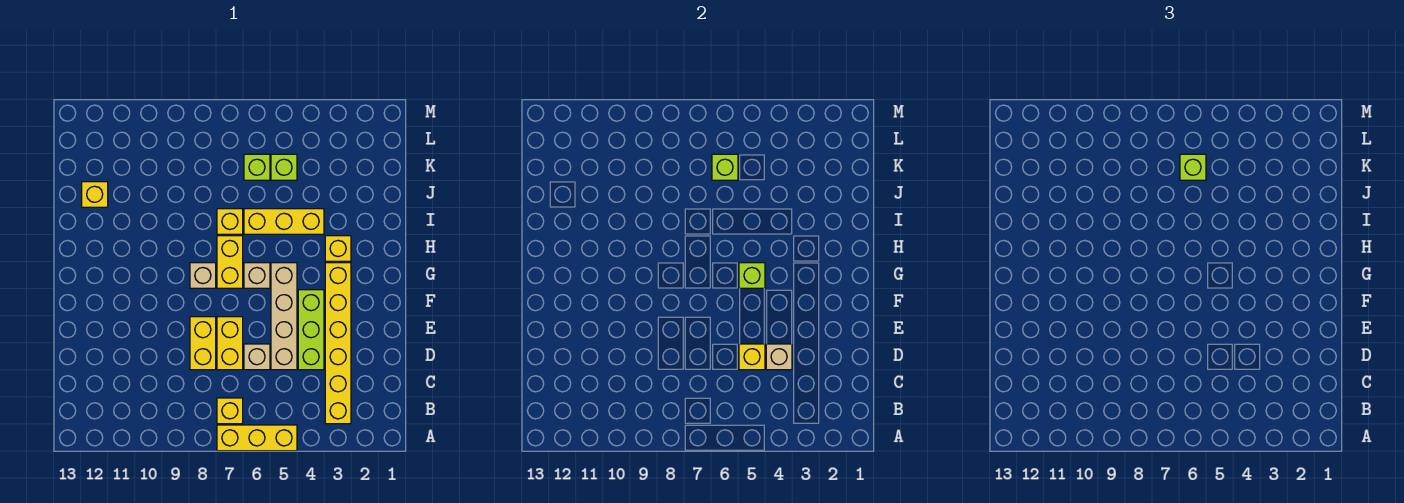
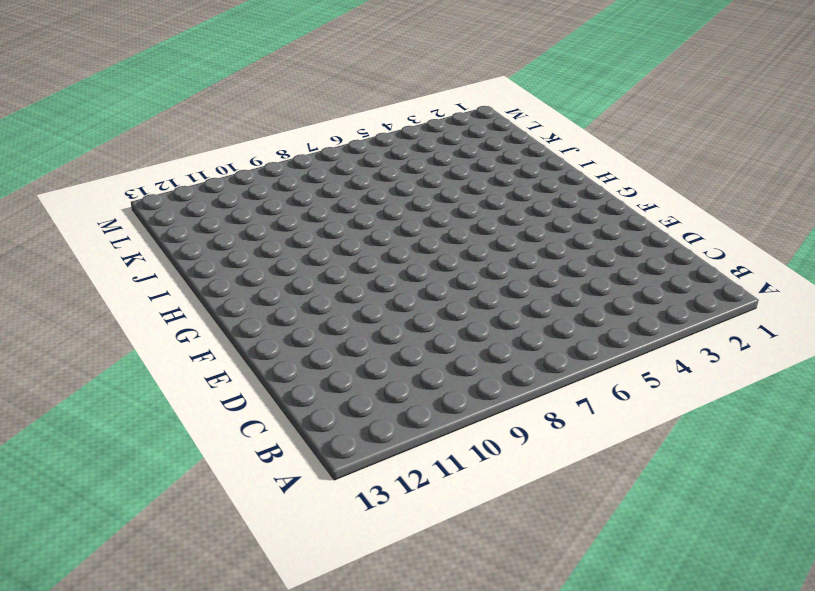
none -> yellow 1x3 brick [217,425,297,451]
none -> yellow 1x6 brick [325,263,351,424]
none -> yellow 1x1 brick [217,398,243,424]

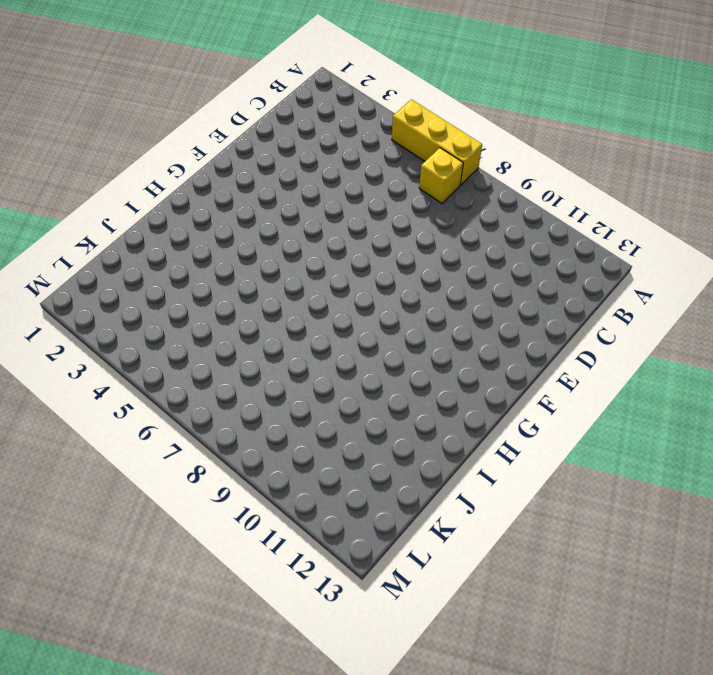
none -> yellow 1x6 brick [325,263,351,424]
none -> lime 1x3 brick [298,290,324,370]
none -> tan 1x4 brick [271,263,297,370]

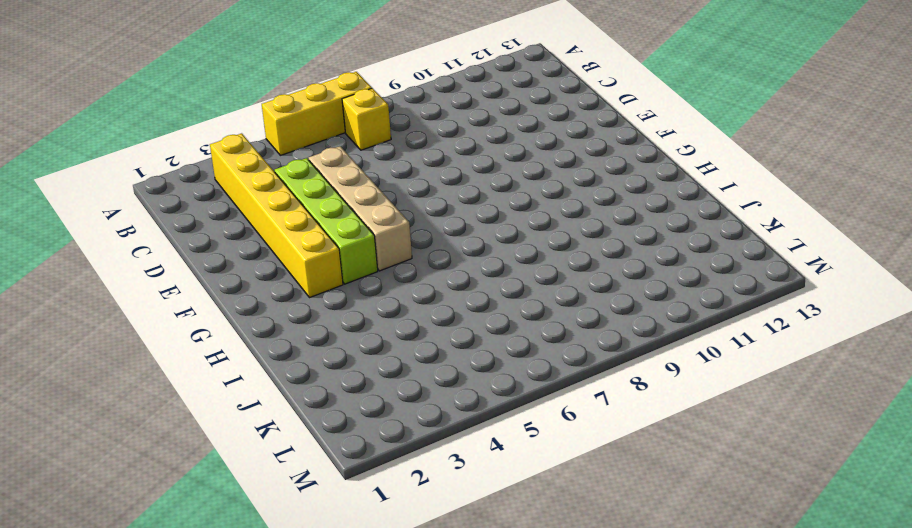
lime 1x4 brick [275,158,378,284] -> lime 1x3 brick [298,290,324,370]
none -> tan 1x1 brick [244,344,270,370]
none -> yellow 1x2 brick [217,317,243,370]
none -> yellow 1x2 brick [190,317,216,370]

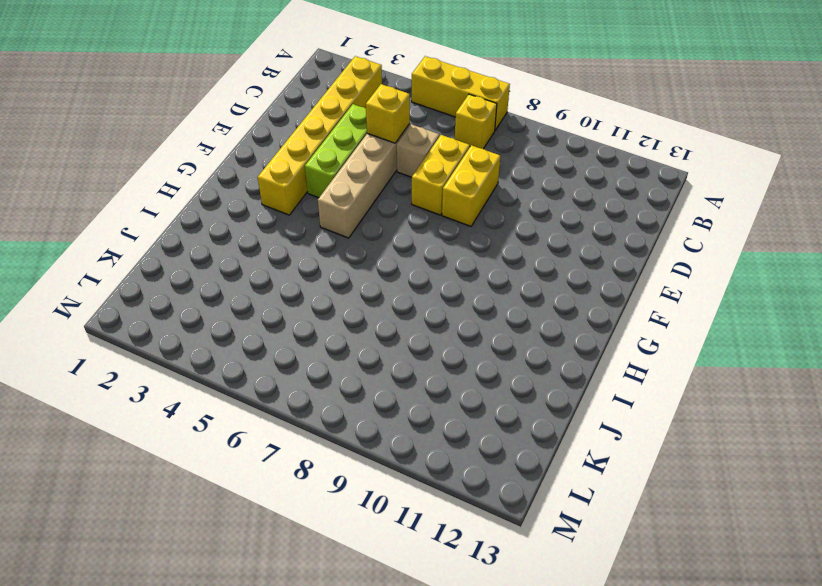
none -> tan 1x1 brick [244,263,270,288]
none -> yellow 1x2 brick [217,236,243,288]
none -> tan 1x1 brick [190,263,216,288]

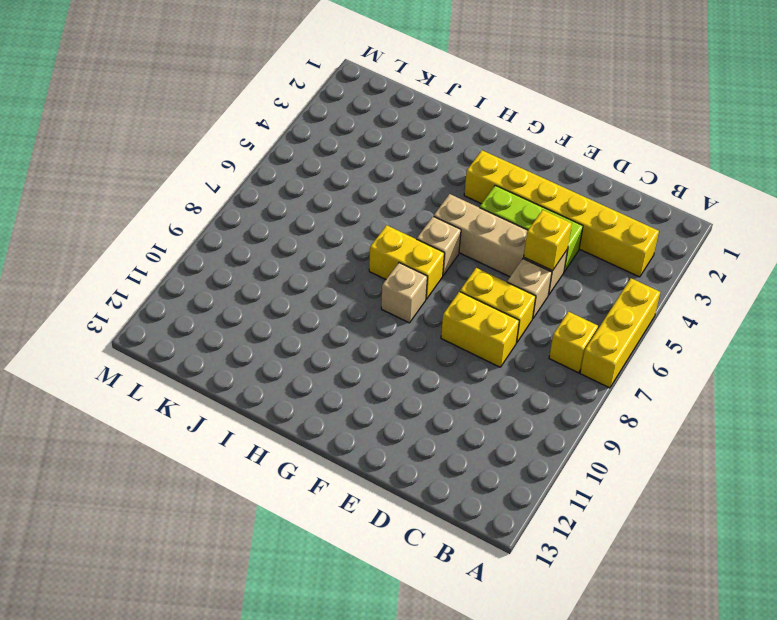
none -> yellow 1x1 brick [325,236,351,261]
none -> yellow 1x3 brick [244,209,324,234]
none -> yellow 1x1 brick [217,209,243,234]

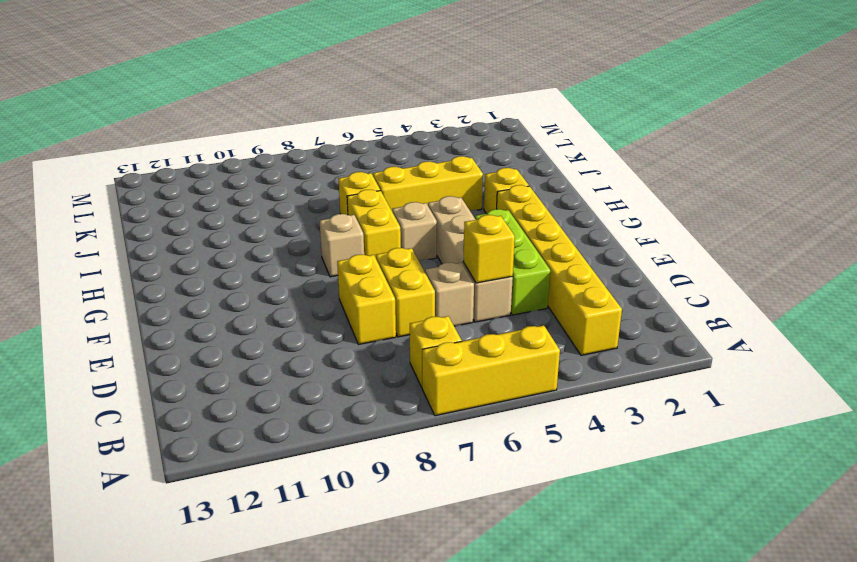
none -> yellow 1x1 brick [82,182,108,207]
none -> lime 1x1 brick [271,154,297,180]
none -> lime 1x1 brick [244,154,270,180]

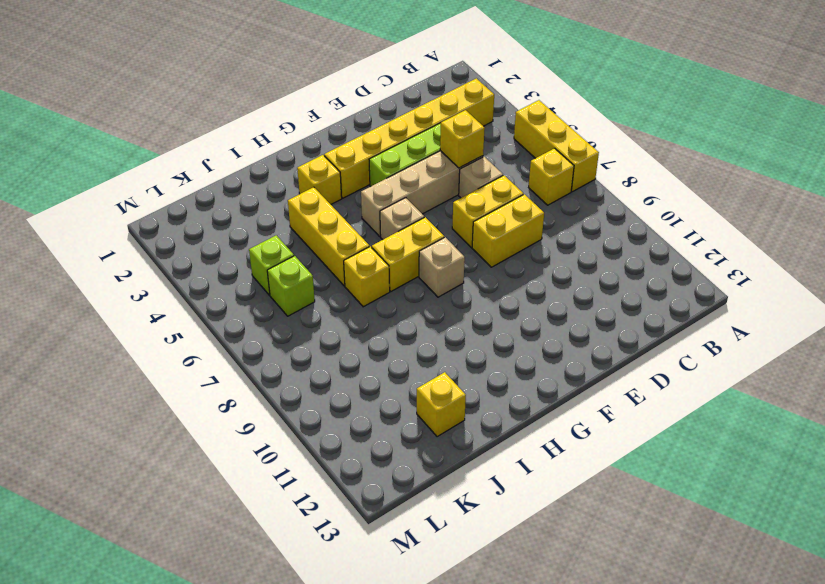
none -> tan 1x1 brick [766,344,792,370]
none -> lime 1x1 brick [739,263,765,288]
none -> lime 1x1 brick [712,154,738,180]

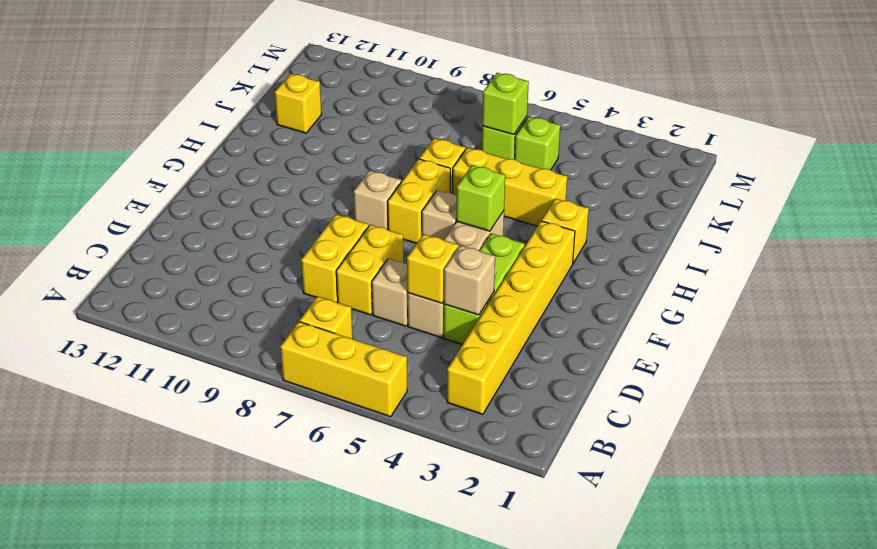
none -> lime 1x1 brick [1180,154,1206,180]

